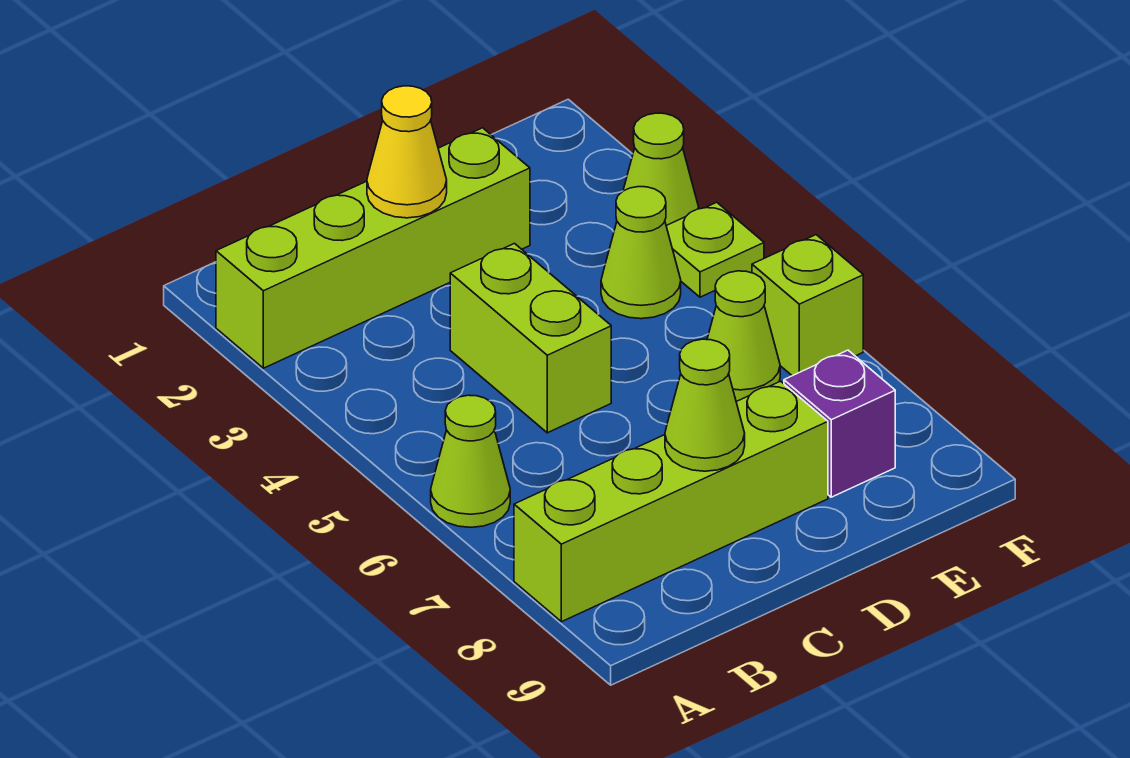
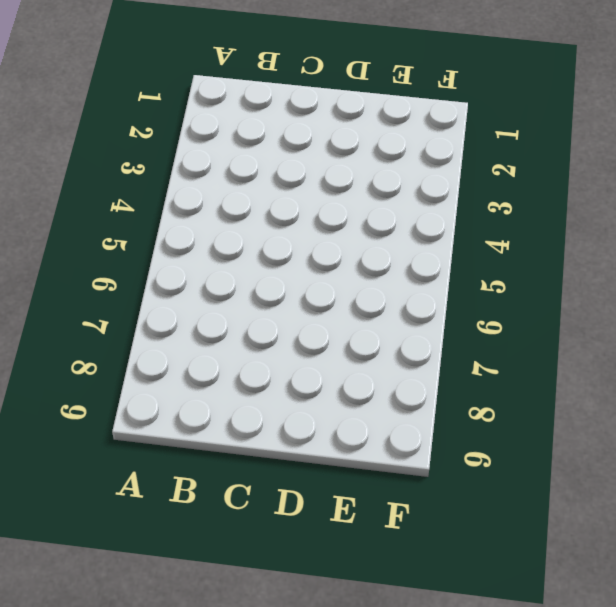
none -> lime 1x4 brick [216,128,530,368]
none -> lime 1x1 cone [431,395,510,527]
none -> lime 1x4 brick [514,381,828,622]

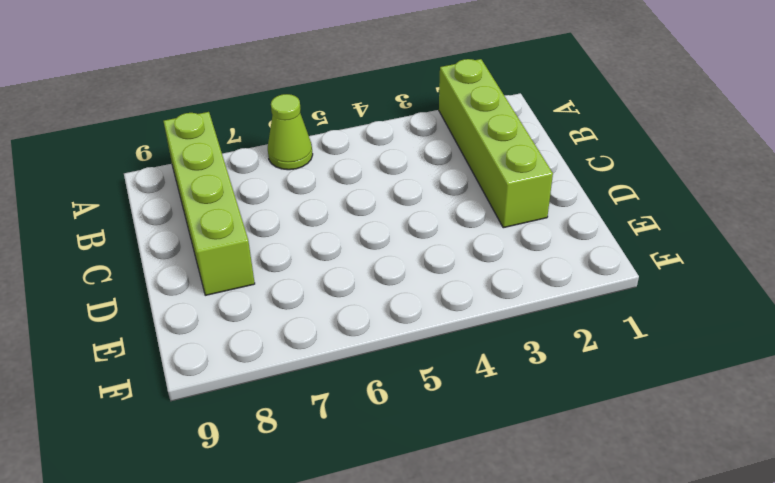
none -> lime 1x2 brick [450,244,611,433]
none -> lime 1x1 cone [601,187,681,319]
none -> lime 1x1 cone [707,271,780,402]

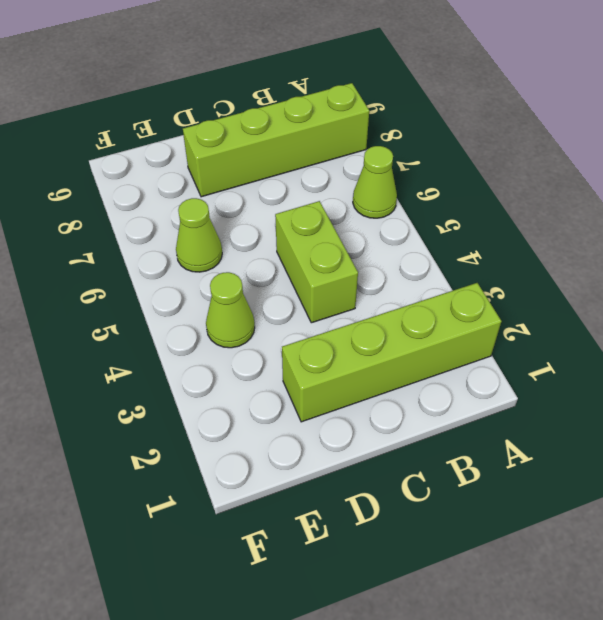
none -> purple 1x1 brick [784,350,895,497]
none -> lime 1x1 cone [623,113,699,225]
none -> lime 1x1 plate [666,202,764,297]

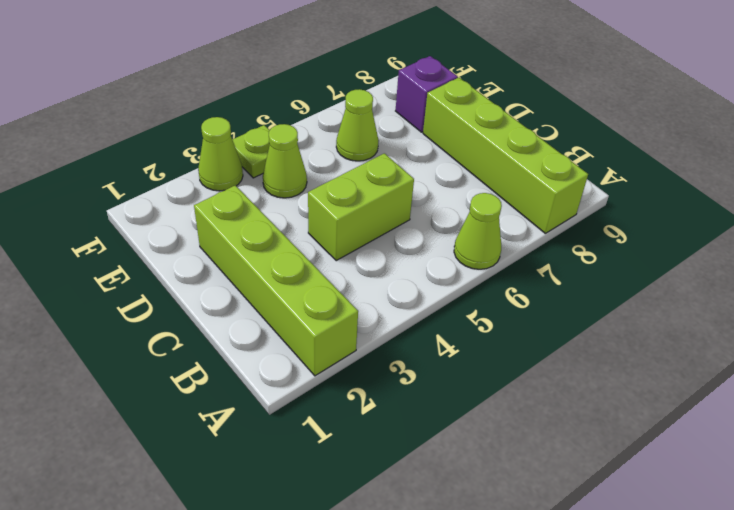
none -> lime 1x1 brick [752,235,863,376]
none -> yellow 1x1 cone [367,86,447,218]
none -> lime 1x1 cone [665,339,745,471]

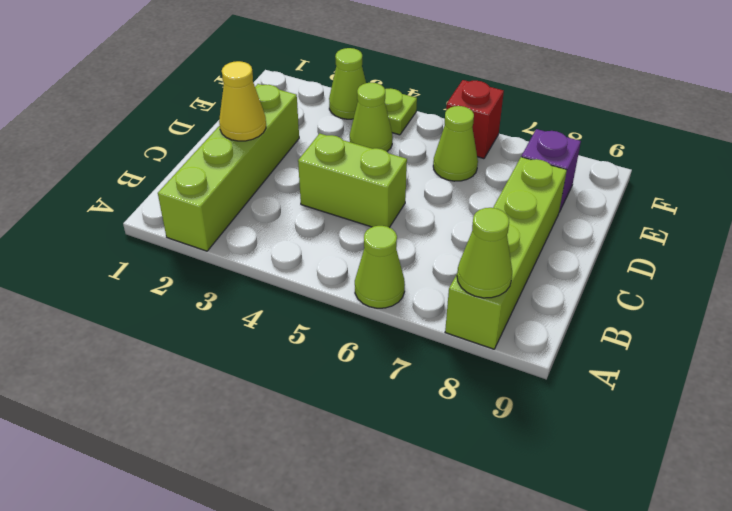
lime 1x1 cone [457,208,512,298] -> lime 1x1 cone moved to [665,339,745,471]
red 1x1 brick [446,80,504,159] -> lime 1x1 brick [752,235,863,376]

